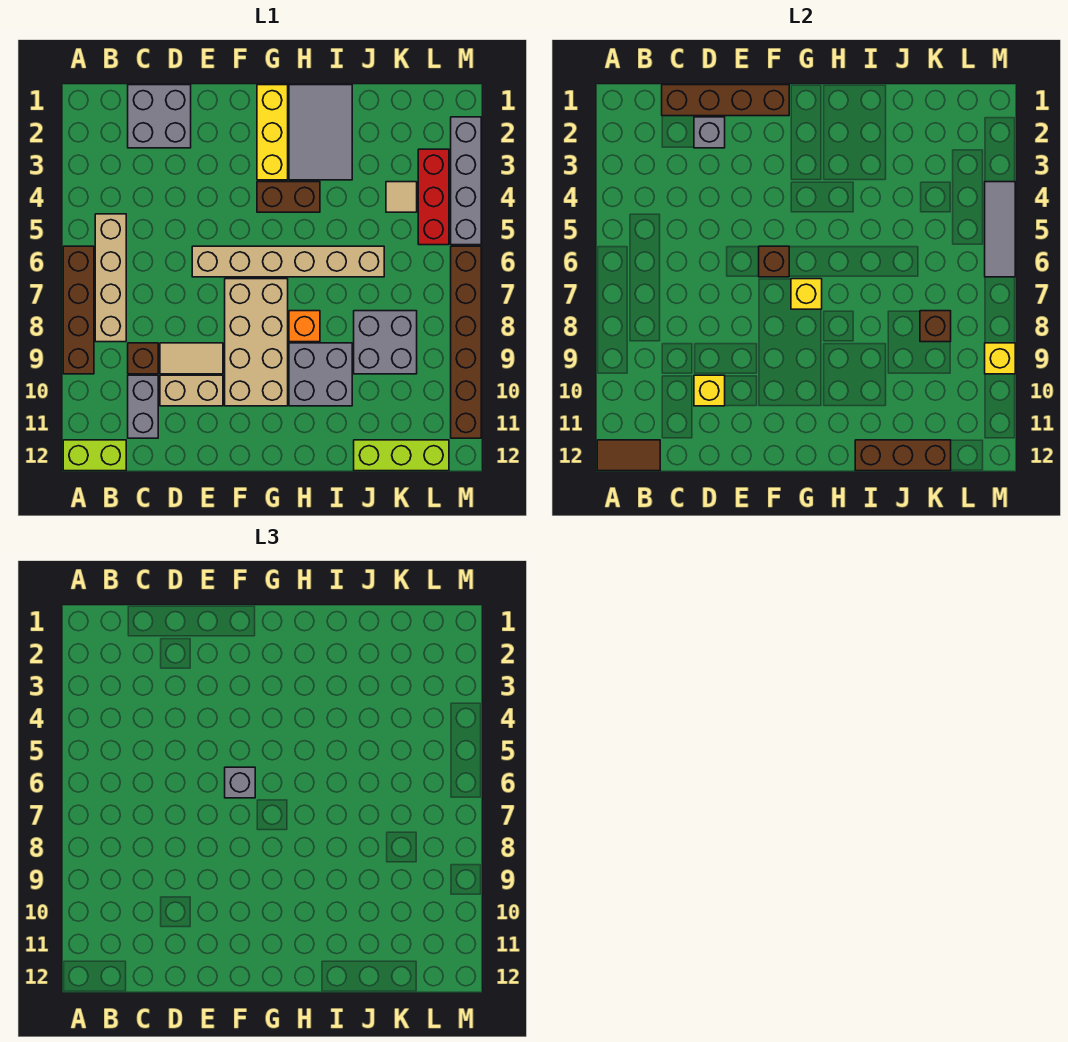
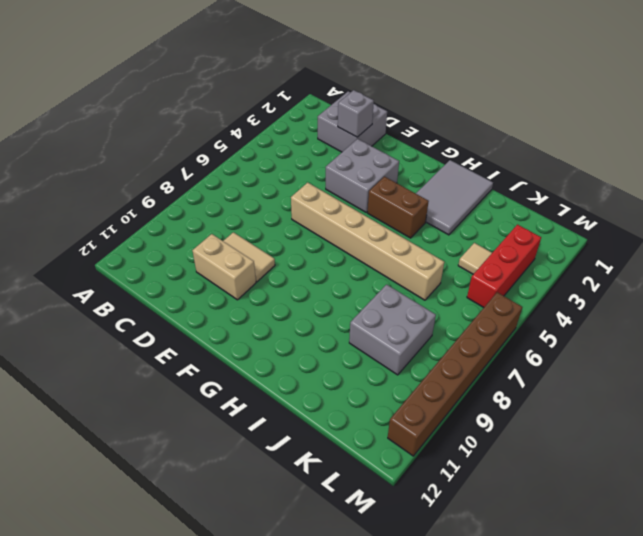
grey 2x2 brick [326,139,399,212] -> grey 2x2 brick moved to [289,343,352,406]
none -> brown 1x4 brick [63,246,94,374]
none -> lime 1x2 brick [63,440,126,471]
none -> tan 1x4 brick [95,214,126,342]
none -> brown 1x1 brick [128,343,158,374]

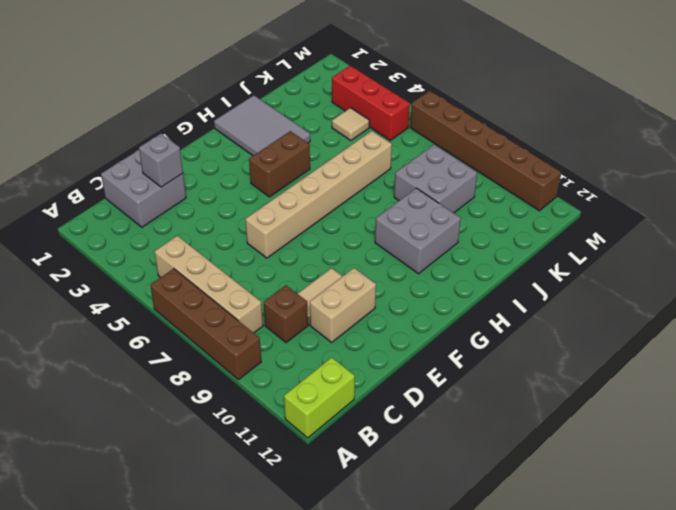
none -> grey 1x2 brick [128,375,158,438]
none -> tan 2x4 brick [225,279,288,406]
none -> yellow 1x3 brick [257,85,288,180]
none -> orange 1x1 brick [289,311,320,342]

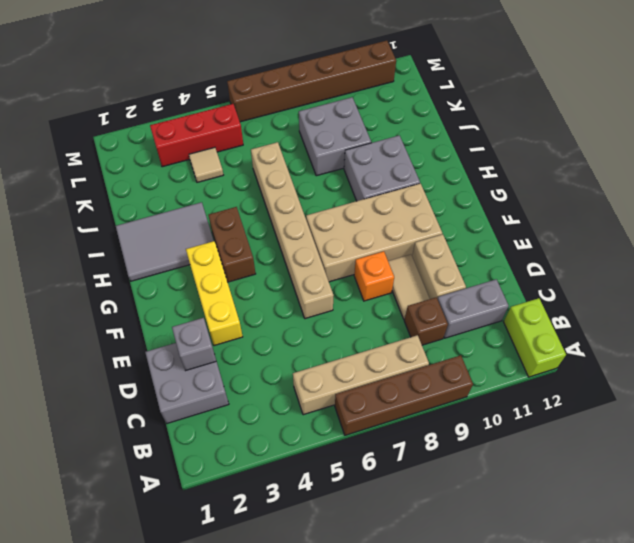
yellow 1x3 brick [186,241,243,346] -> yellow 1x3 brick turned to [257,85,288,180]
orange 1x1 brick [354,251,394,301] -> orange 1x1 brick moved to [289,311,320,342]
none -> lime 1x3 brick [354,440,449,471]
none -> grey 1x4 brick [451,117,481,245]
none -> brown 1x2 tile [597,440,660,471]
none -> brown 1x4 brick [662,85,789,116]

